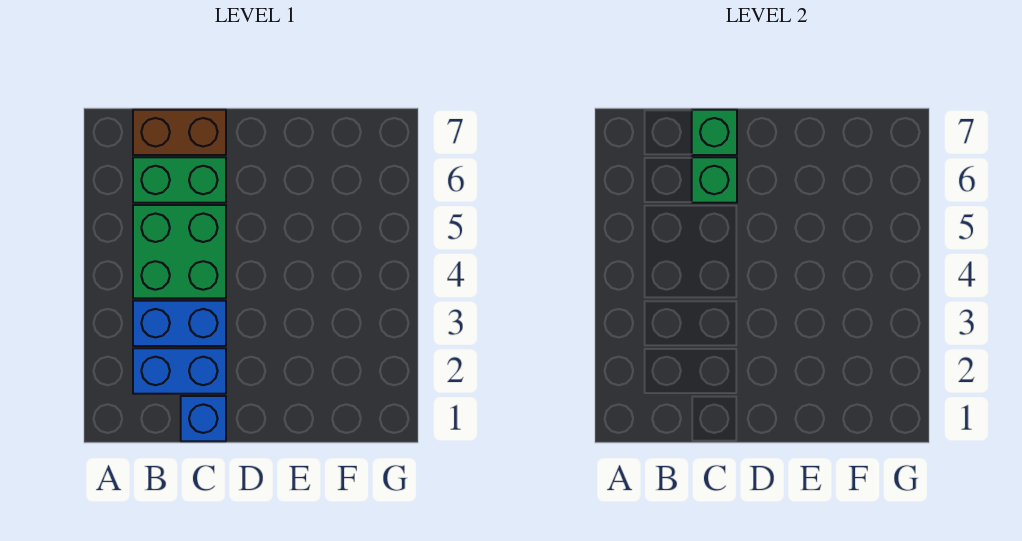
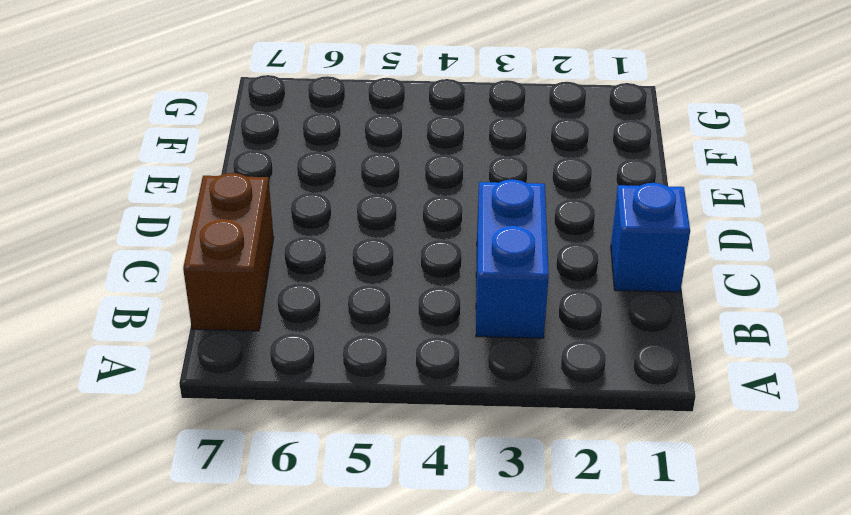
none -> blue 1x2 brick [133,348,226,394]
none -> green 2x2 brick [133,205,226,298]

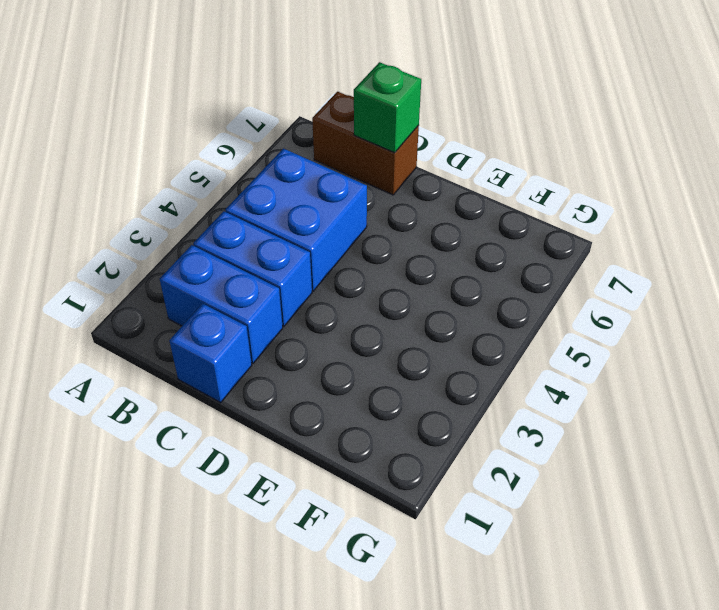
blue 2x2 brick [225,148,367,291] -> green 2x2 brick [133,205,226,298]
none -> green 1x2 brick [133,157,226,203]
none -> green 1x1 brick [692,157,737,203]

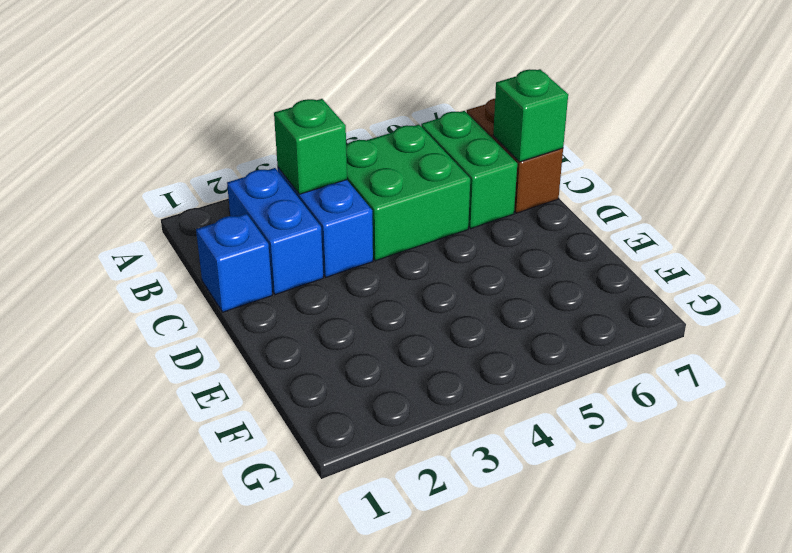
green 1x1 brick [274,99,347,194] -> green 1x1 brick moved to [692,157,737,203]

